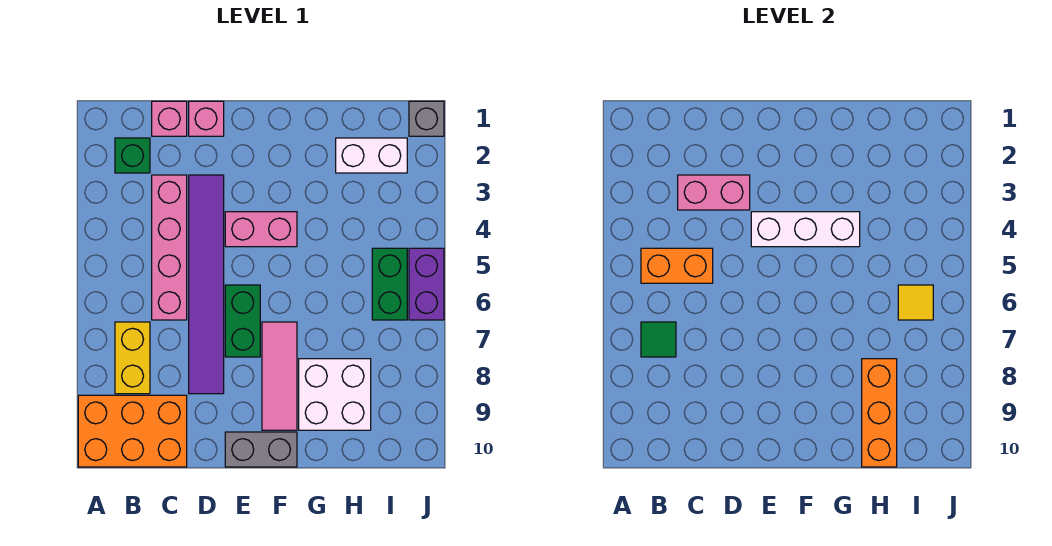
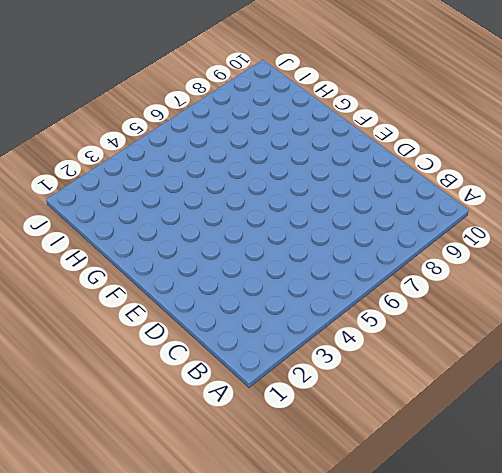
none -> orange 2x3 brick [78,395,187,467]
none -> green 1x1 brick [115,138,150,173]
none -> yellow 1x2 brick [115,322,150,394]

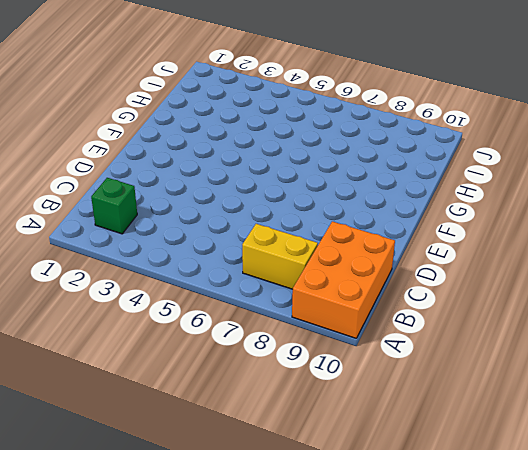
none -> pink 1x1 brick [152,101,187,136]
none -> pink 1x4 brick [152,175,187,320]
none -> pink 1x1 brick [189,101,224,136]

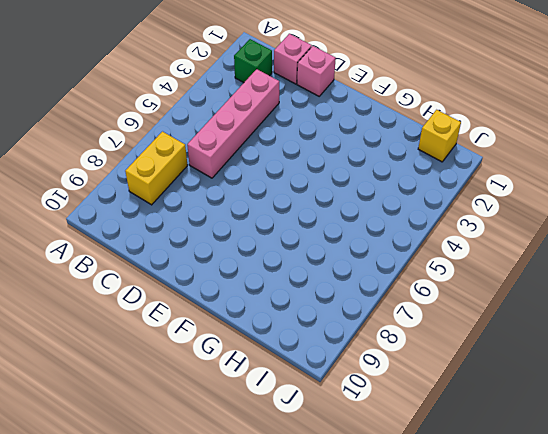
yellow 1x1 brick [418,110,461,162] -> none
none -> orange 2x3 brick [78,395,187,467]
none -> purple 1x6 tile [189,175,224,394]
none -> pink 1x2 brick [225,212,297,247]

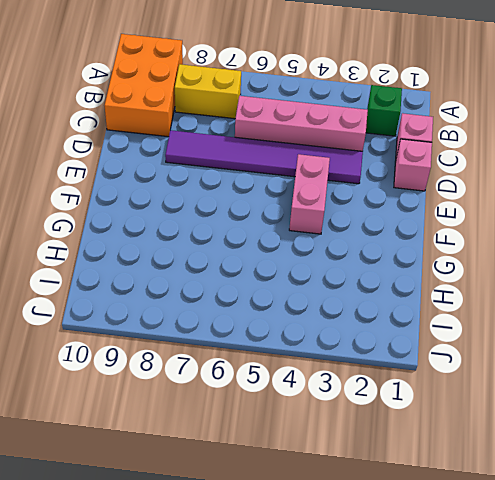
none -> green 1x2 brick [225,285,260,357]
none -> grey 1x2 brick [225,432,297,467]
none -> pink 1x3 tile [262,322,297,430]

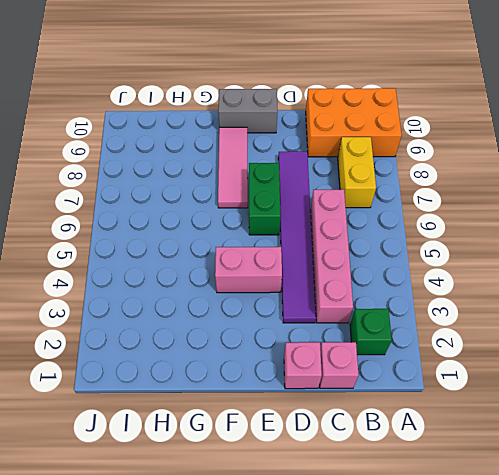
none -> white 2x2 brick [299,359,371,430]
none -> white 1x2 brick [336,138,407,173]
none -> green 1x2 brick [372,248,407,320]

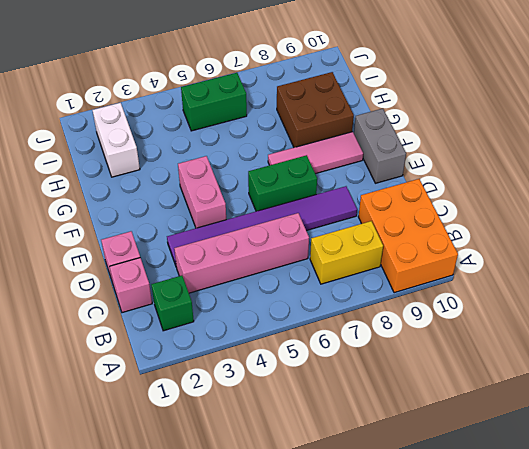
brown 2x2 brick [277,72,354,147] -> white 2x2 brick [299,359,371,430]
none -> grey 1x1 brick [409,101,444,136]
none -> purple 1x2 brick [409,248,444,320]
none -> orange 1x2 brick [641,248,713,283]

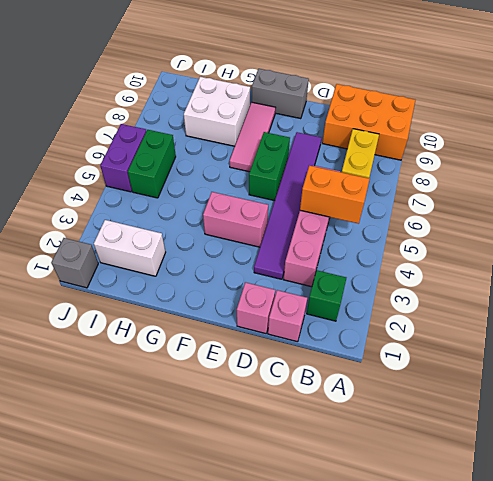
none -> green 1x1 tile [641,322,676,357]
none -> pink 1x2 brick [678,175,750,210]
none -> white 1x3 brick [751,212,860,247]

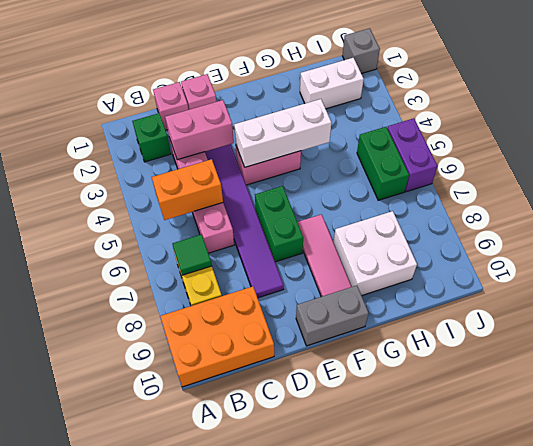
none -> orange 1x3 brick [862,359,897,467]
none -> yellow 1x1 tile [898,285,933,320]

